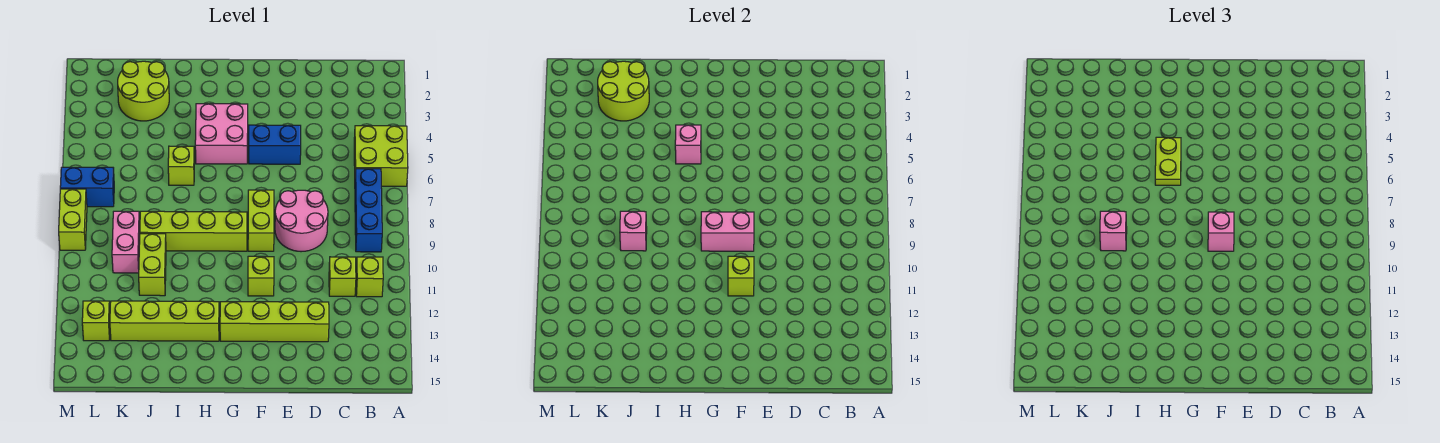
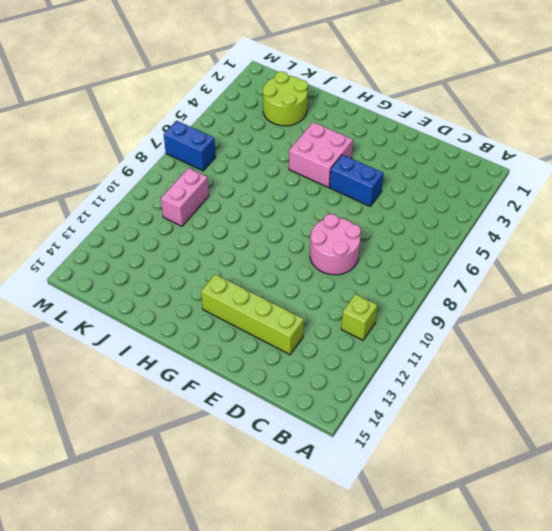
none -> lime 2x2 brick [354,126,408,186]
none -> blue 1x3 brick [355,169,382,252]
none -> lime 1x1 brick [329,257,356,296]

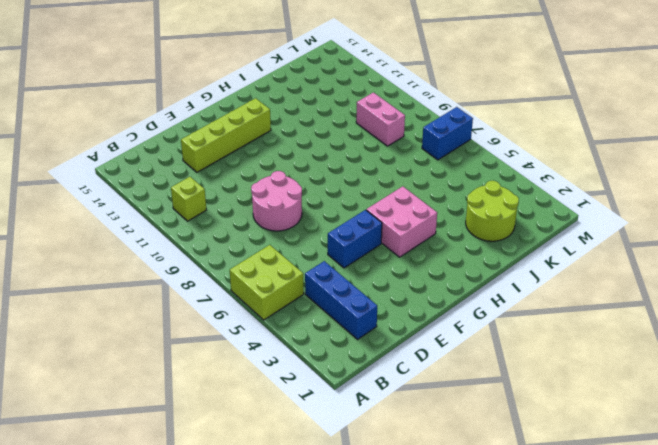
blue 1x3 brick [305,261,377,339] -> blue 1x3 brick moved to [355,169,382,252]
none -> lime 1x1 brick [329,257,356,296]
none -> lime 1x2 brick [248,190,274,251]
none -> lime 1x1 brick [248,256,274,296]

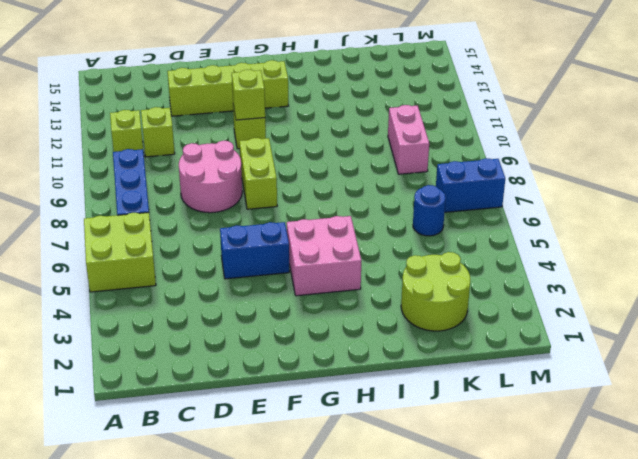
blue 1x1 round brick [413,185,446,236] -> none
none -> lime 1x4 brick [140,211,247,251]
none -> lime 1x4 brick [110,301,219,341]
none -> lime 1x1 brick [168,146,194,185]

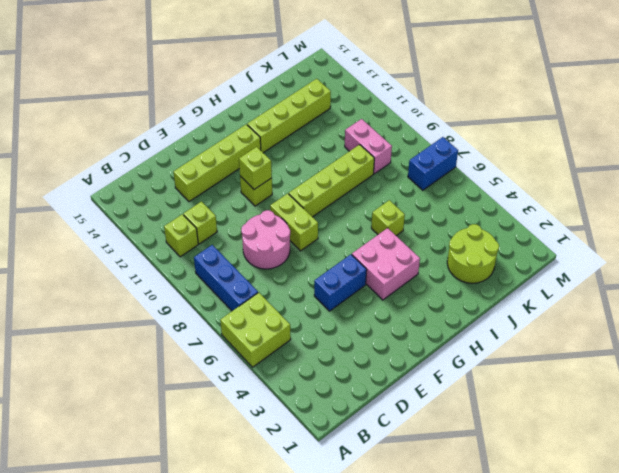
none -> lime 1x2 brick [139,234,166,296]
none -> lime 1x1 brick [82,301,110,341]
none -> lime 1x2 brick [59,189,87,250]

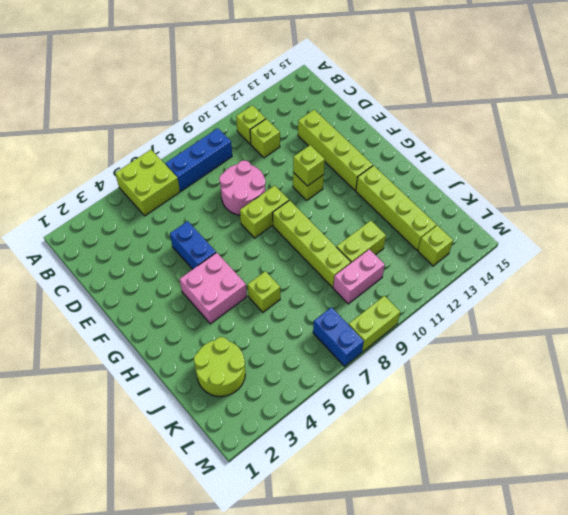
none -> pink 1x2 brick [701,212,754,251]
none -> pink 1x1 brick [675,125,701,164]
none -> lime 2x2 round brick [598,61,649,121]

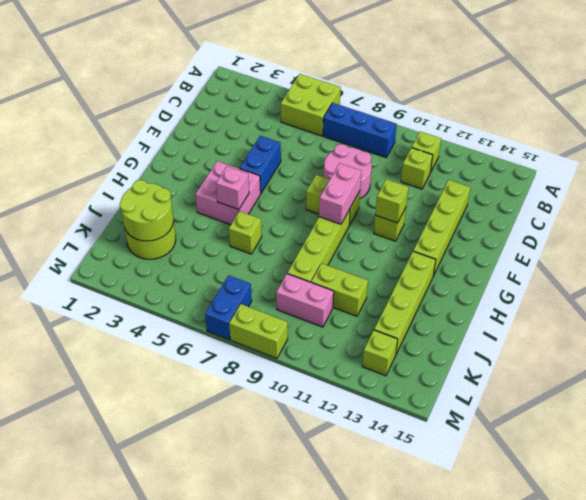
none -> pink 1x1 brick [620,211,647,251]
none -> pink 1x1 brick [1208,212,1234,251]
none -> lime 1x2 plate [1155,137,1181,185]

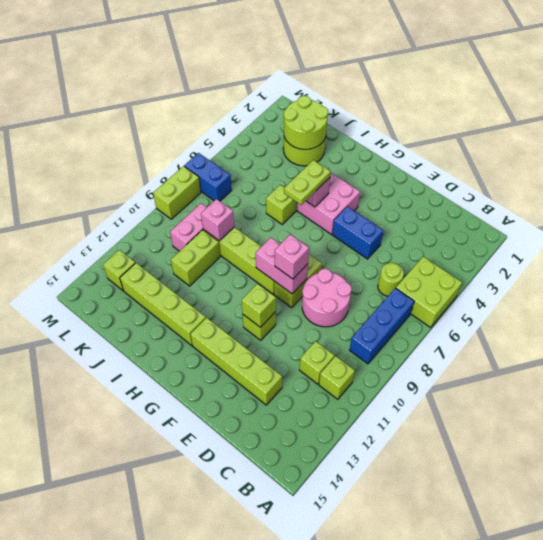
lime 1x1 round brick [378,263,404,296] -> none
none -> pink 1x1 brick [1100,211,1127,251]

